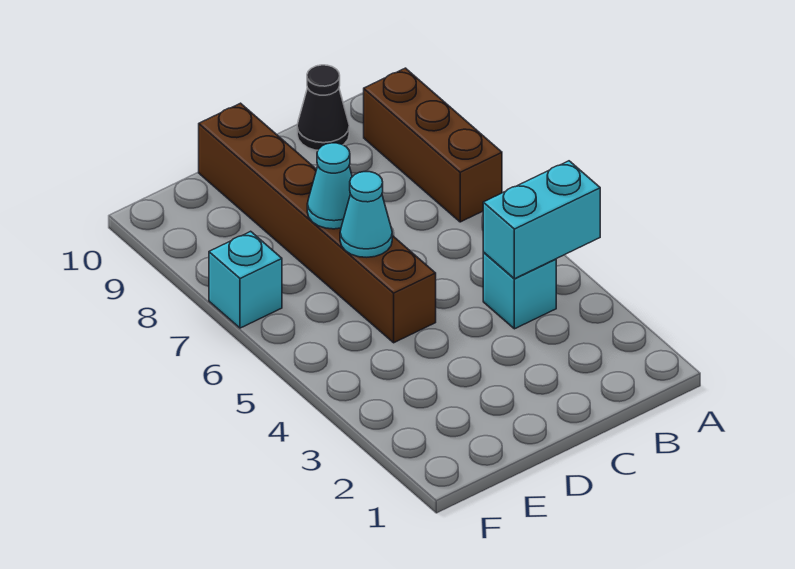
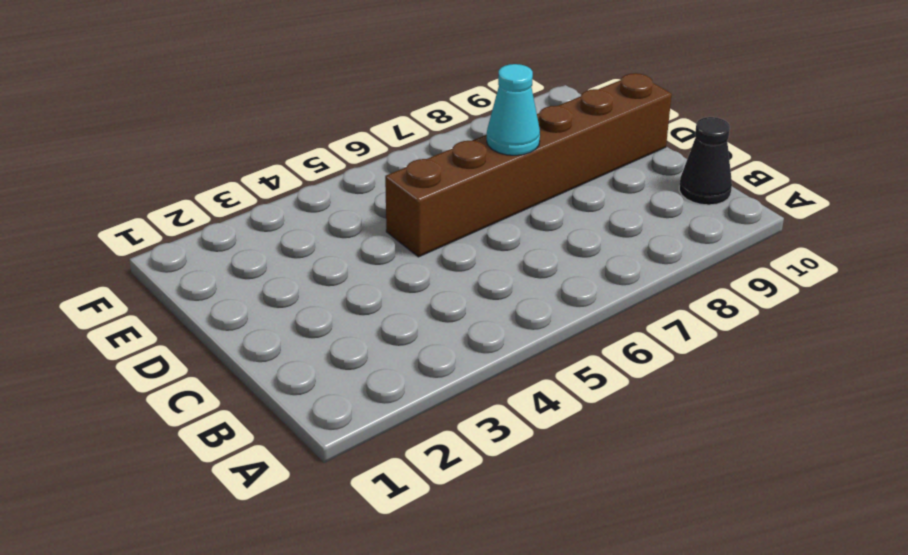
none -> brown 1x3 brick [364,68,502,222]
none -> cyan 1x1 brick [483,252,556,329]

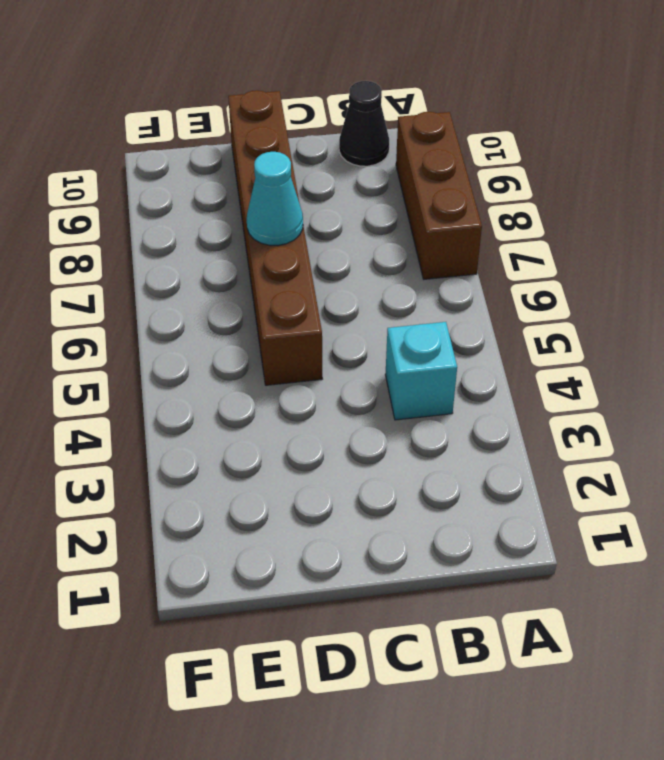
none -> cyan 1x1 brick [209,231,282,328]
none -> cyan 1x2 brick [483,161,600,279]

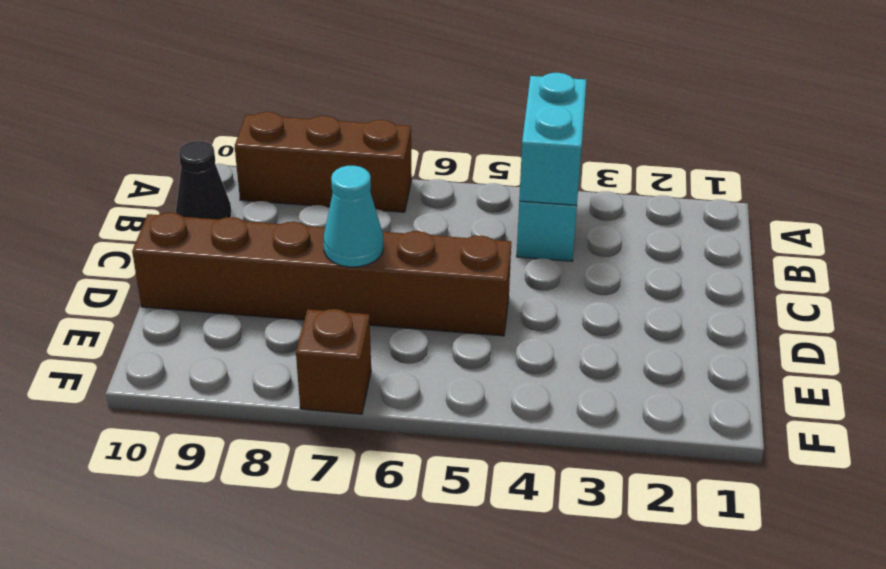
brown 1x1 brick [296,309,371,414] -> cyan 1x1 brick [209,231,282,328]
none -> cyan 1x1 cone [340,172,392,257]

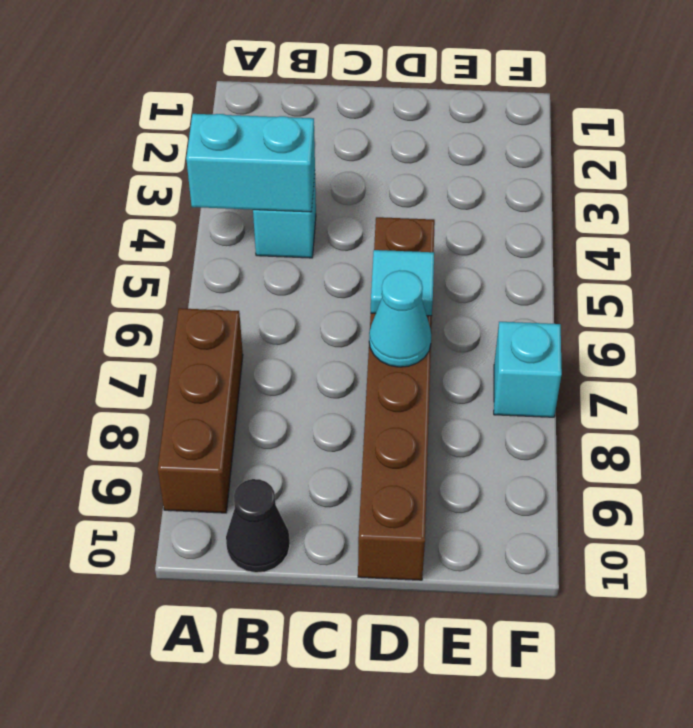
cyan 1x1 tile [371,250,434,316] -> cyan 1x1 cone [340,172,392,257]

